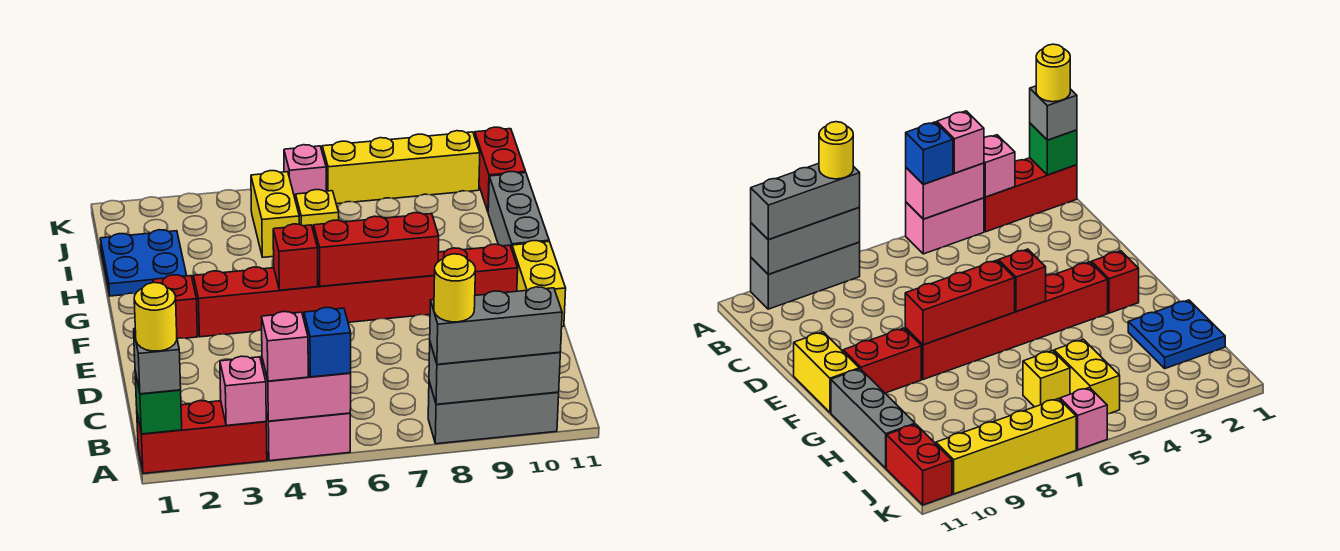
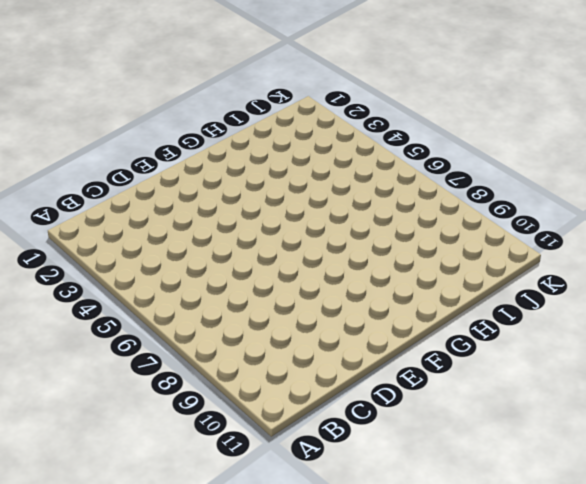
none -> red 1x3 brick [137,401,267,473]
none -> pink 1x2 brick [266,413,350,461]
none -> grey 1x3 brick [428,382,559,444]

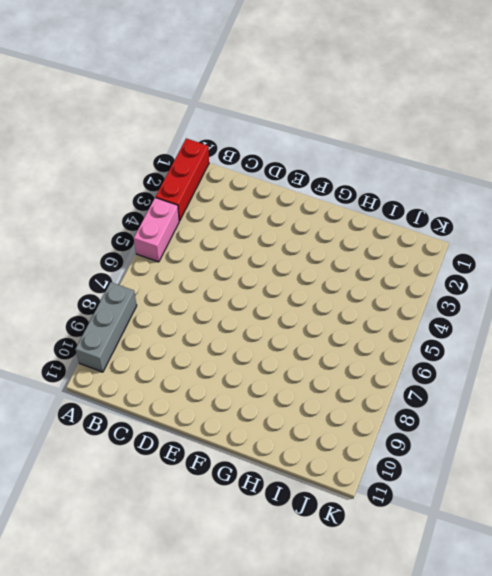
none -> yellow 1x2 brick [512,241,566,327]
none -> red 1x1 brick [153,275,198,339]
none -> red 1x6 brick [193,267,435,337]

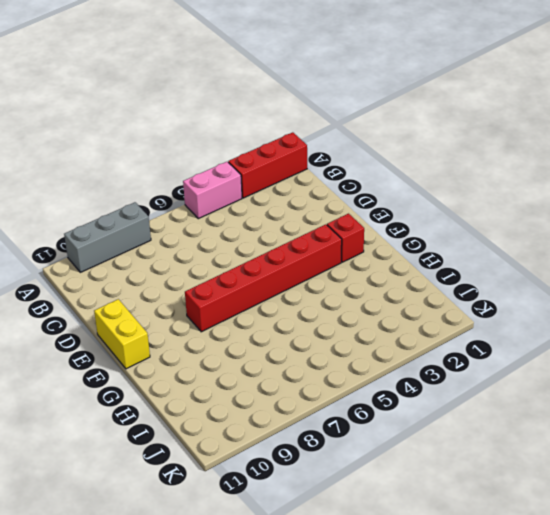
none -> red 1x2 brick [438,244,518,295]
none -> grey 1x3 brick [488,172,549,249]
none -> blue 2x2 plate [100,230,187,296]

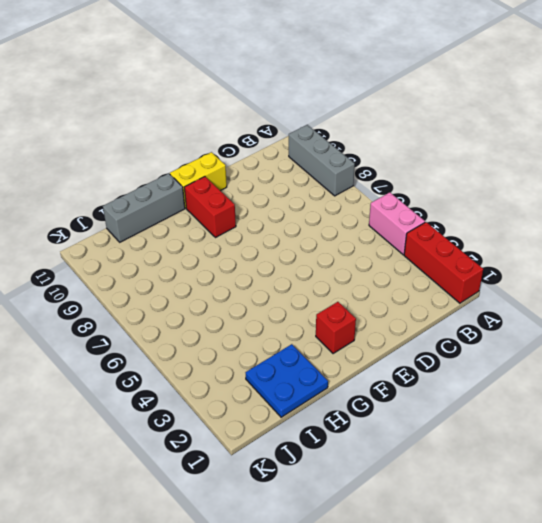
none -> red 1x6 brick [193,267,435,337]
none -> yellow 1x2 brick [251,171,299,257]
none -> yellow 1x1 brick [296,190,339,232]

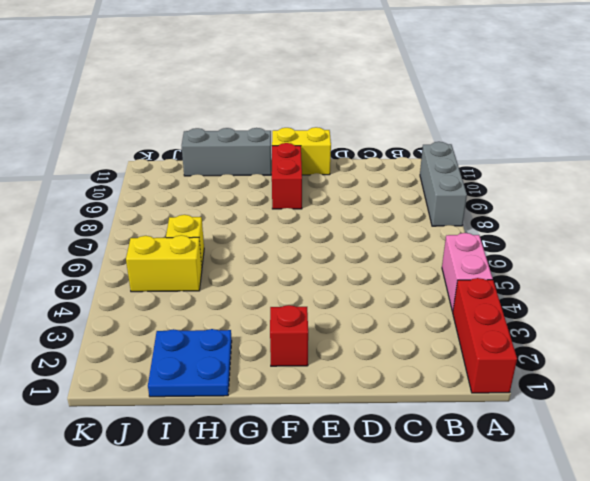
none -> red 1x6 brick [193,267,435,337]
none -> red 1x2 brick [475,127,526,211]
none -> pink 1x1 brick [284,145,326,201]

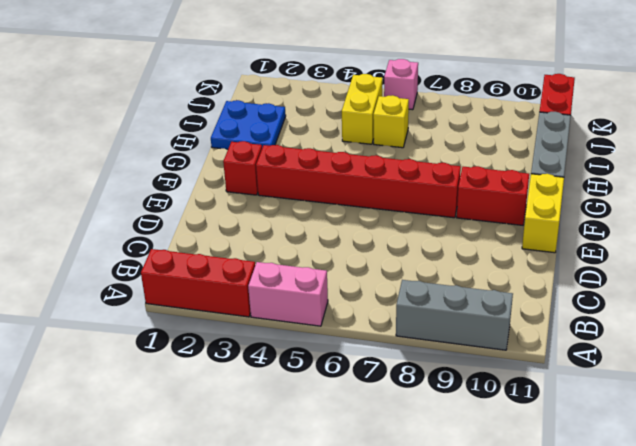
none -> yellow 1x4 brick [322,131,480,204]
none -> green 1x1 brick [135,371,182,434]
none -> pink 1x1 brick [220,356,266,425]

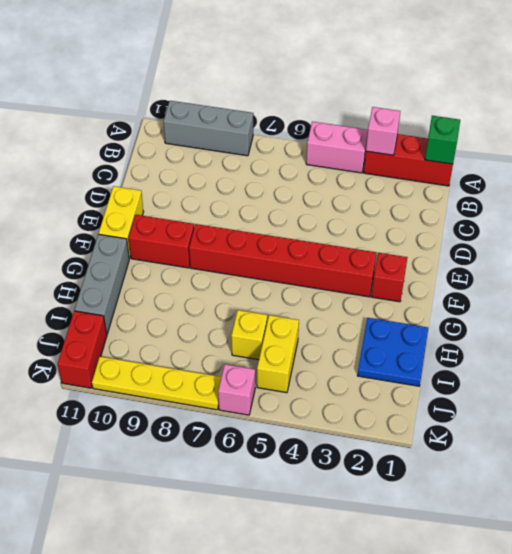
yellow 1x4 plate [92,357,221,410] -> yellow 1x4 brick [322,131,480,204]
none -> pink 1x2 brick [262,359,351,421]
none -> grey 1x3 brick [429,343,560,404]
none -> red 1x1 brick [273,224,318,290]

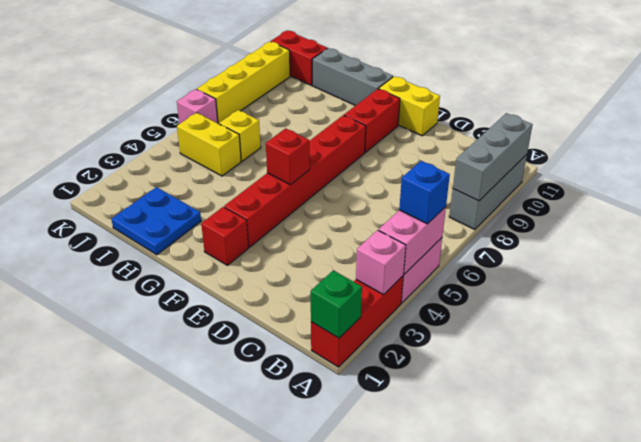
none -> red 1x3 brick [314,213,439,286]
none -> grey 1x1 brick [134,329,181,394]
none -> pink 1x1 brick [261,312,308,381]

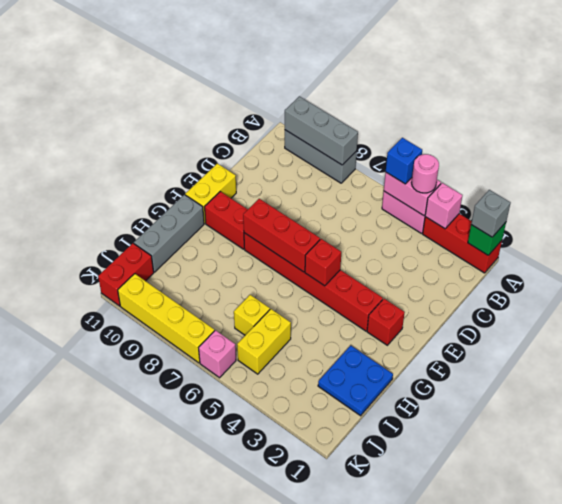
pink 1x1 round brick [411,154,439,193] -> pink 1x1 brick [261,312,308,381]
none -> grey 1x3 brick [430,287,562,364]
none -> yellow 1x1 round brick [134,282,177,351]
none -> yellow 1x1 round brick [434,254,475,322]

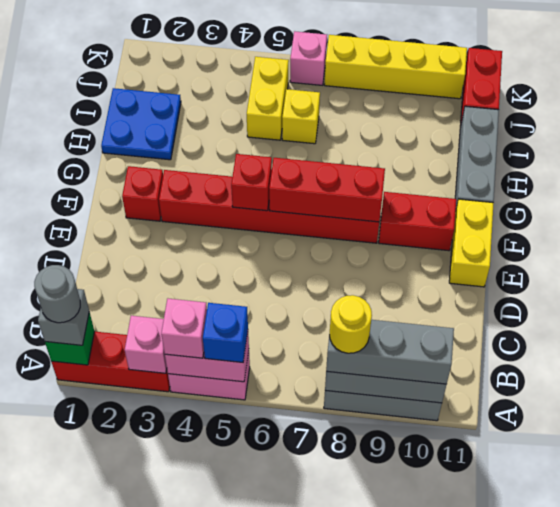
grey 1x1 round brick [34,265,80,323] -> yellow 1x1 round brick [134,282,177,351]

